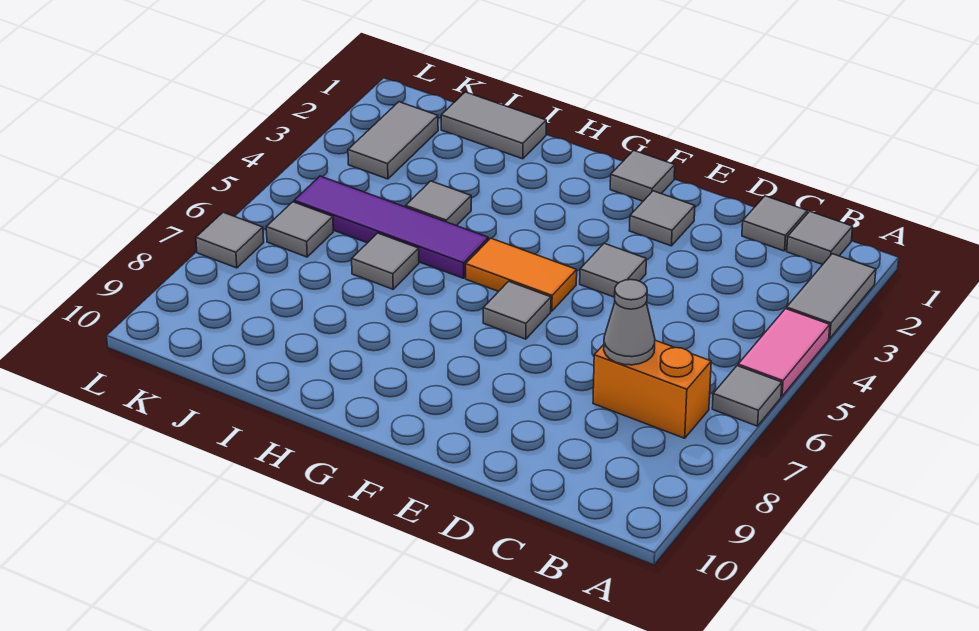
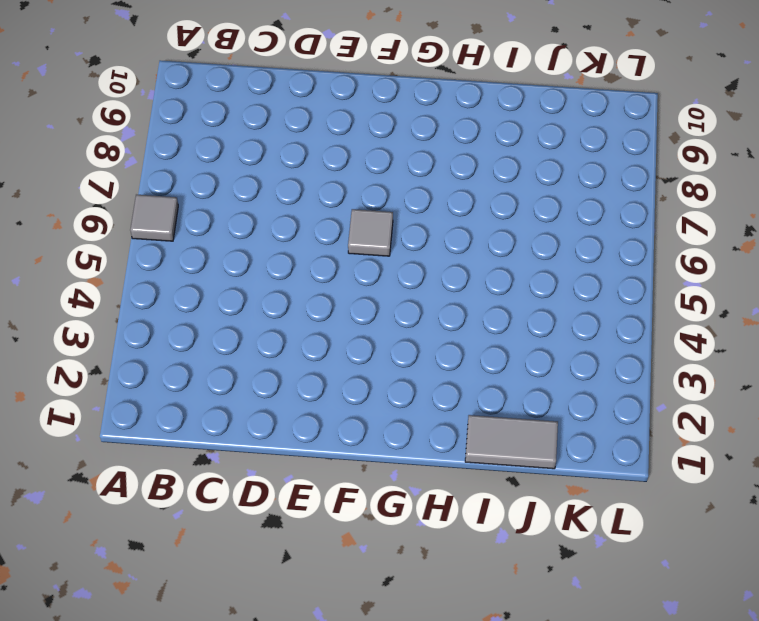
none -> grey 1x2 tile [787,254,876,339]
none -> pink 1x2 tile [738,309,830,396]
none -> grey 1x1 tile [787,211,853,265]

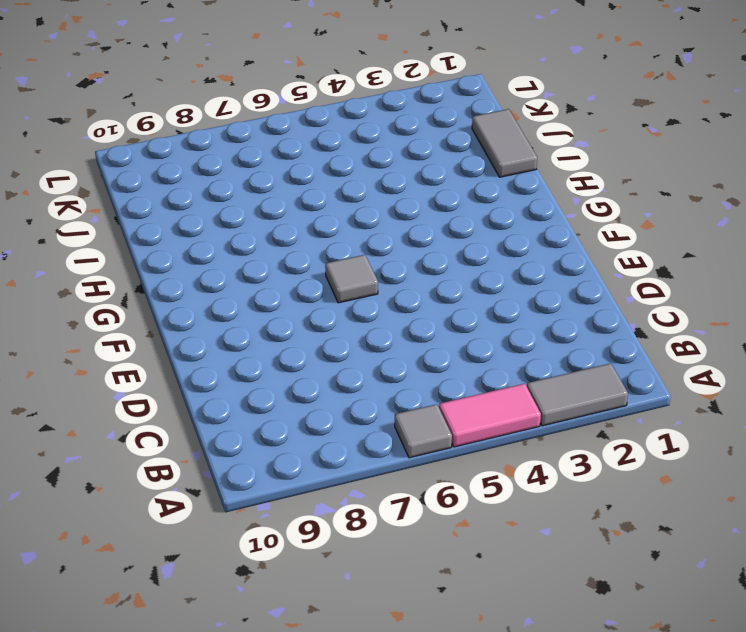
none -> grey 1x1 tile [787,211,853,265]
none -> orange 1x2 brick [593,340,711,438]
none -> grey 1x1 tile [742,196,807,251]

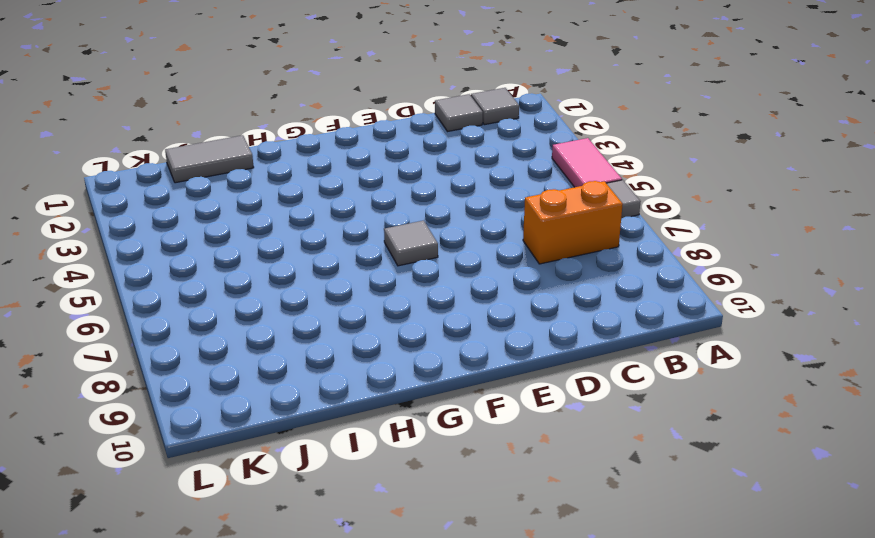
none -> grey 1x2 tile [787,254,876,339]
none -> grey 1x1 tile [629,191,695,246]
none -> grey 1x1 tile [580,243,646,297]

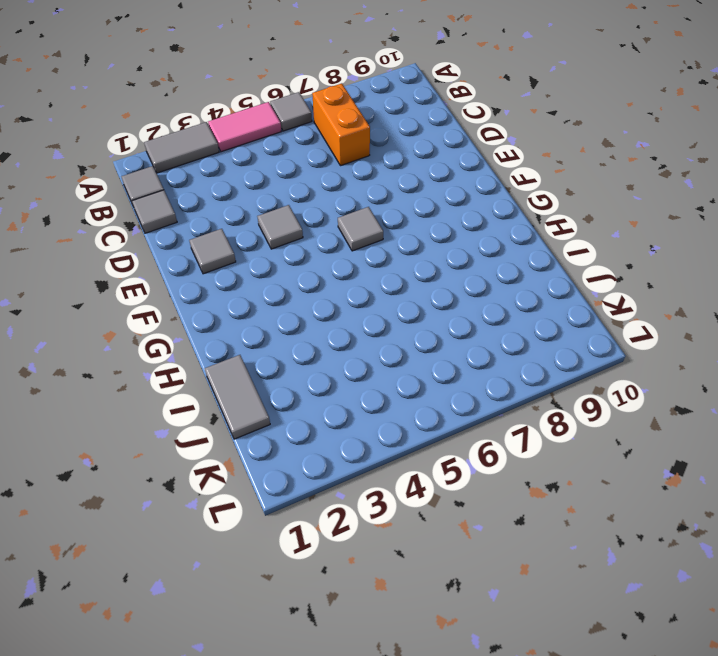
none -> grey 1x1 tile [610,150,675,201]
none -> orange 1x2 tile [466,238,577,311]
none -> purple 1x4 tile [294,176,488,278]

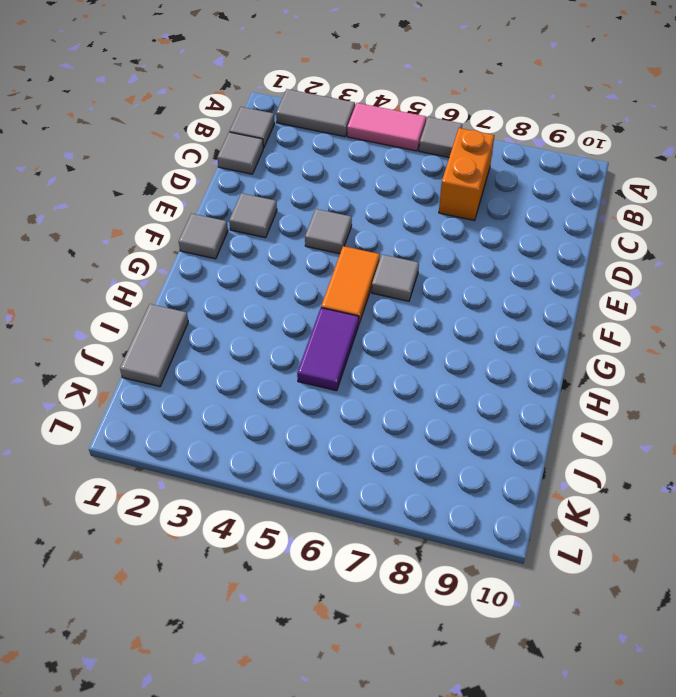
purple 1x2 tile [297,308,359,391] -> purple 1x4 tile [294,176,488,278]
none -> grey 1x1 tile [406,181,471,226]
none -> grey 1x1 tile [352,233,419,289]
none -> grey 1x2 tile [348,102,438,179]

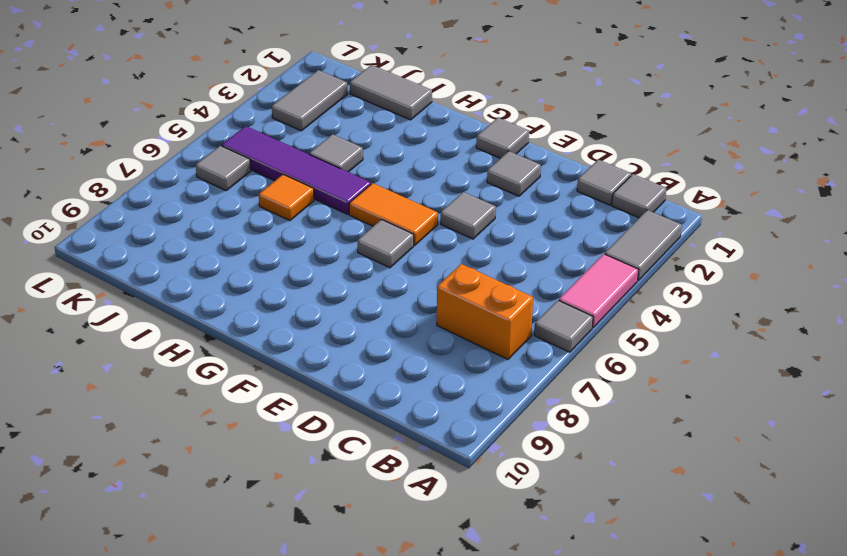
orange 1x1 tile [259,174,314,221] -> grey 1x1 tile [352,233,419,289]
none -> grey 1x1 tile [196,212,264,268]
none -> grey 1x1 cone [604,280,655,365]

